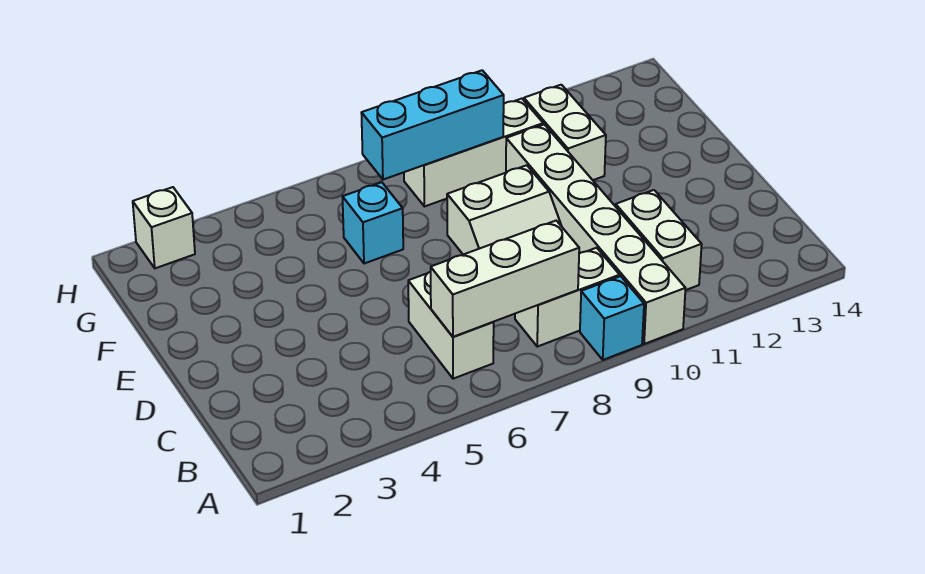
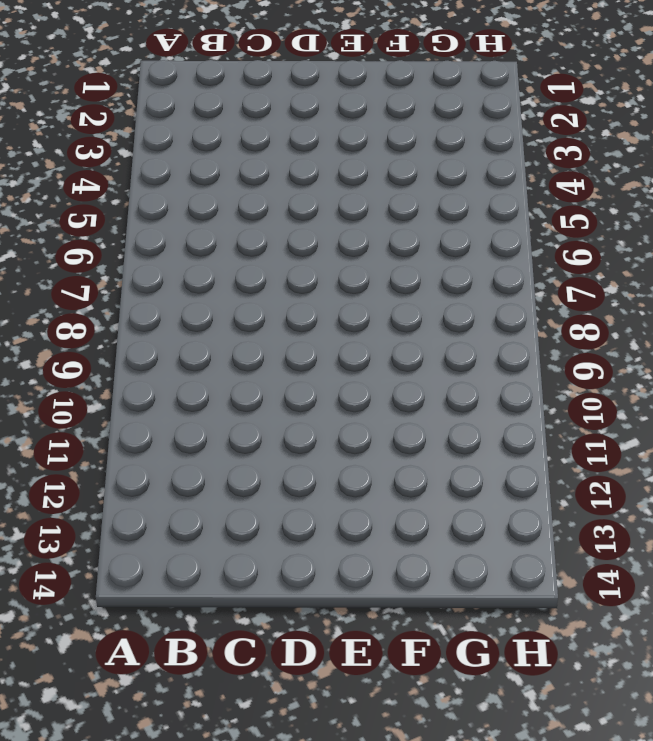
none -> cyan 1x1 brick [580,276,644,360]
none -> white 1x6 brick [506,125,686,344]
none -> white 1x2 brick [408,271,494,379]

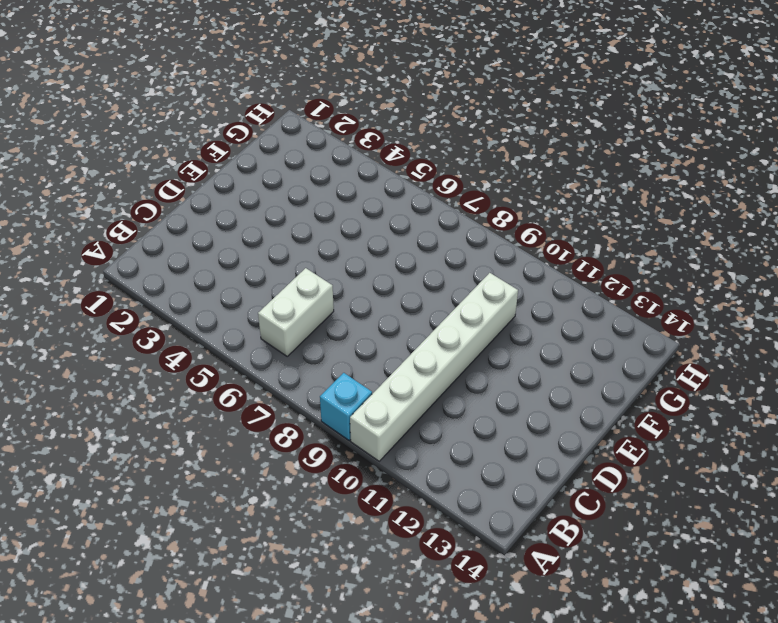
none -> white 1x2 brick [515,248,620,347]
none -> white 1x2 brick [616,190,702,290]
none -> white 2x2 slope [447,165,561,255]

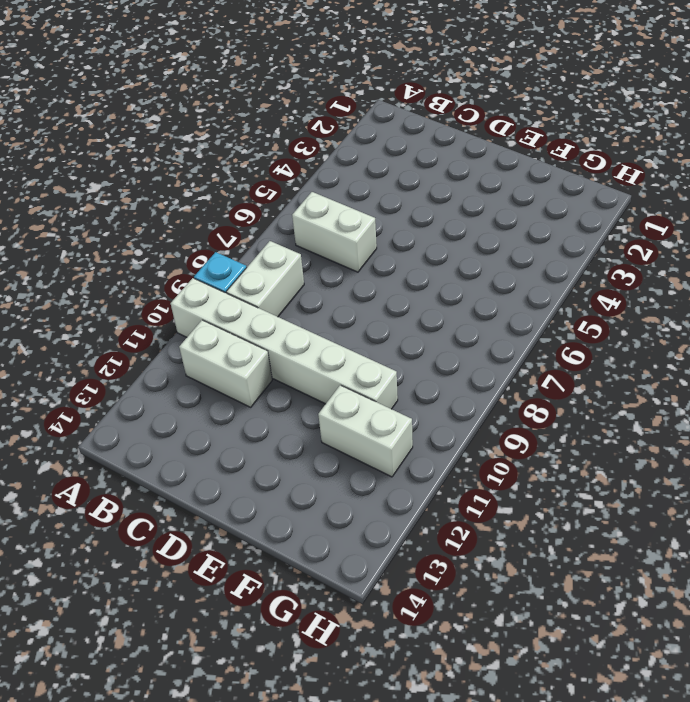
none -> white 2x2 slope [447,165,561,255]
none -> cyan 1x1 brick [343,182,403,264]
none -> white 1x3 brick [404,99,543,207]

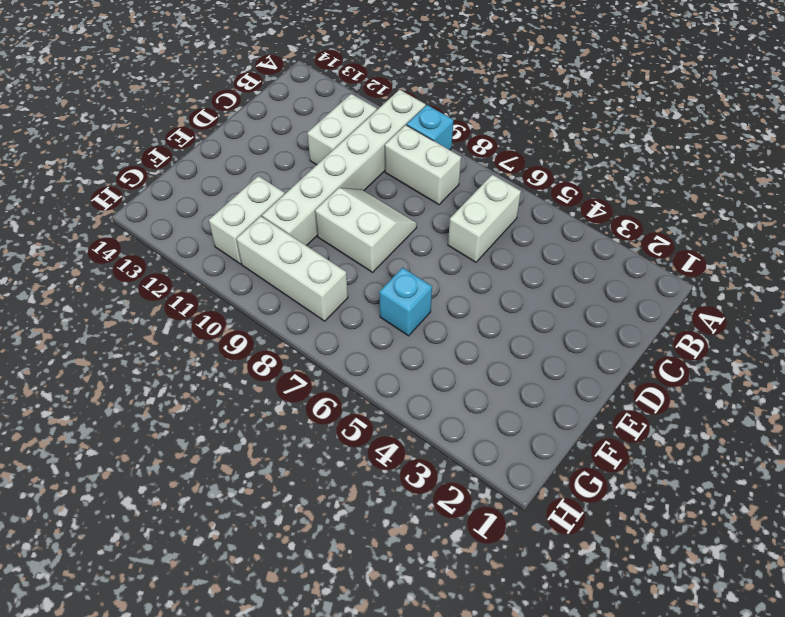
none -> white 1x1 brick [133,187,195,268]
none -> white 1x3 brick [431,221,579,337]
none -> cyan 1x3 brick [361,70,504,180]

